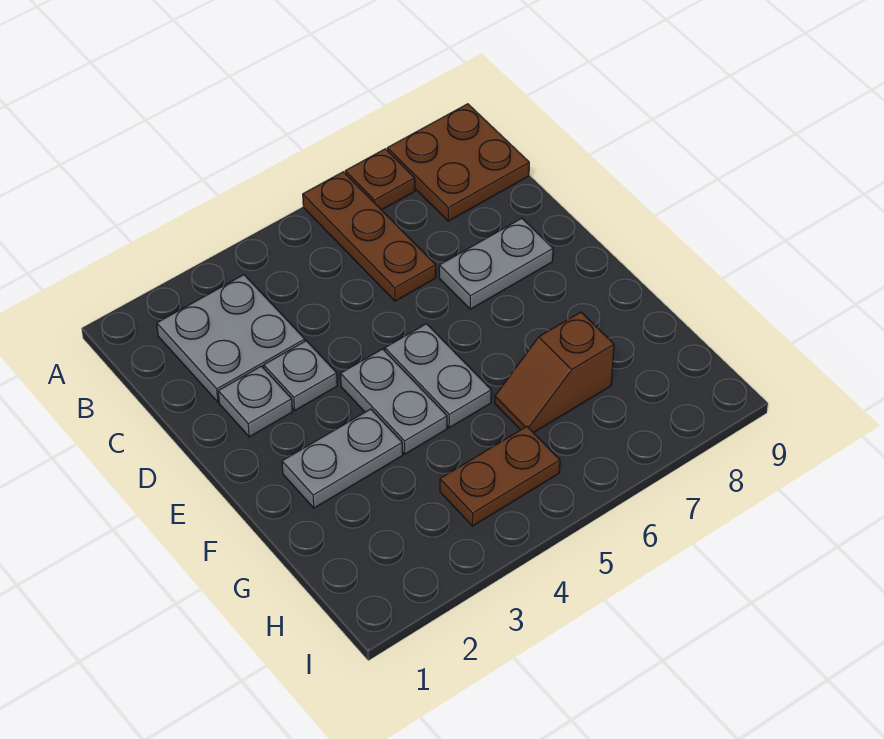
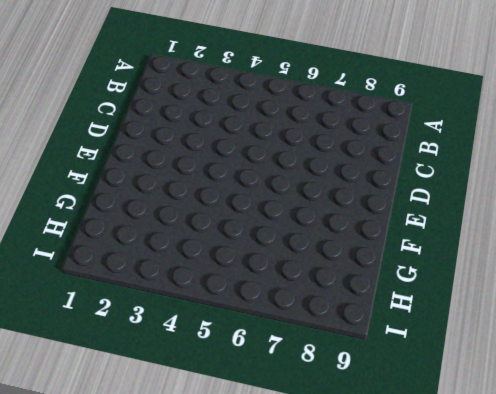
none -> brown 1x3 plate [303,172,436,301]
none -> brown 1x1 plate [345,149,415,210]
none -> brown 2x2 plate [387,104,529,221]

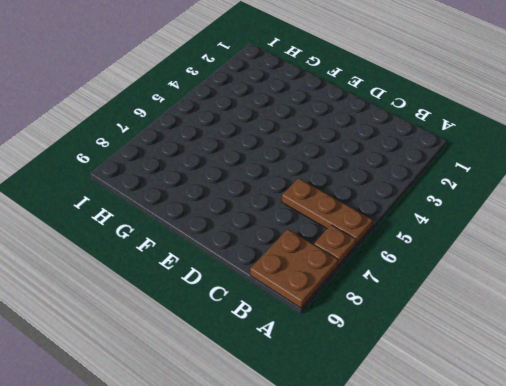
none -> grey 2x2 plate [157,275,305,402]
none -> grey 1x1 plate [218,366,292,437]
none -> grey 1x1 plate [264,341,337,410]

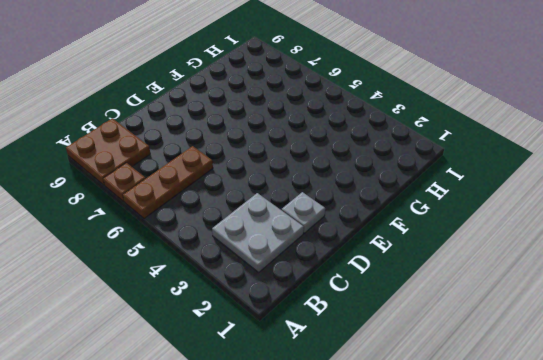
none -> grey 1x1 plate [264,341,337,410]
none -> grey 1x2 plate [439,218,553,309]
none -> grey 1x2 plate [340,349,447,454]

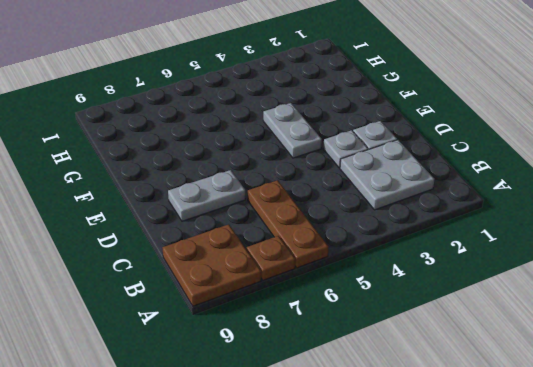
none -> grey 1x2 plate [385,324,491,428]
none -> grey 1x2 plate [282,409,403,508]
none -> brown 1x2 slope [495,312,614,433]

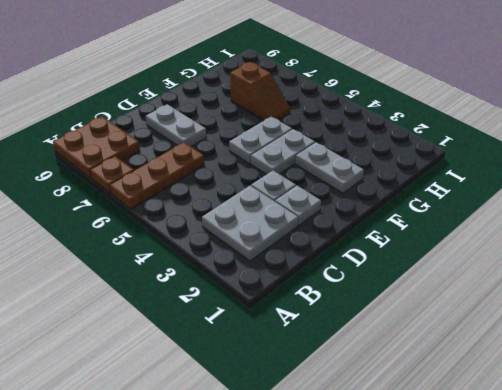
none -> brown 1x2 plate [440,427,560,526]

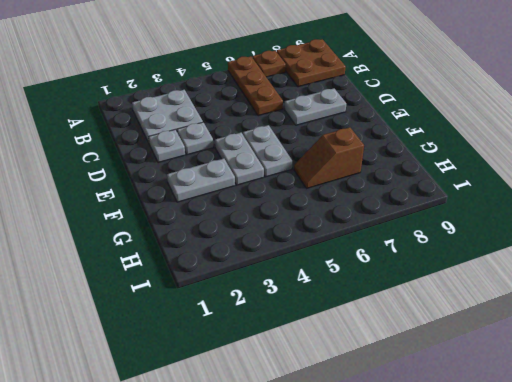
none -> brown 1x2 plate [440,427,560,526]

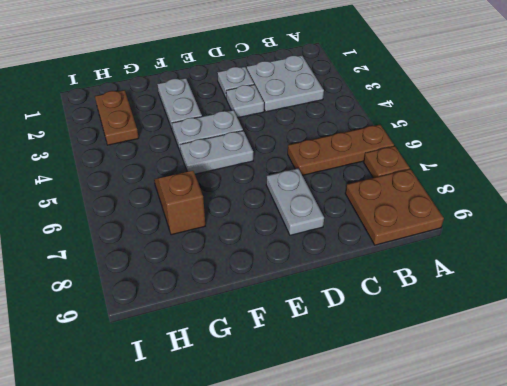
brown 1x2 plate [95,90,139,145] -> brown 1x2 plate moved to [440,427,560,526]

